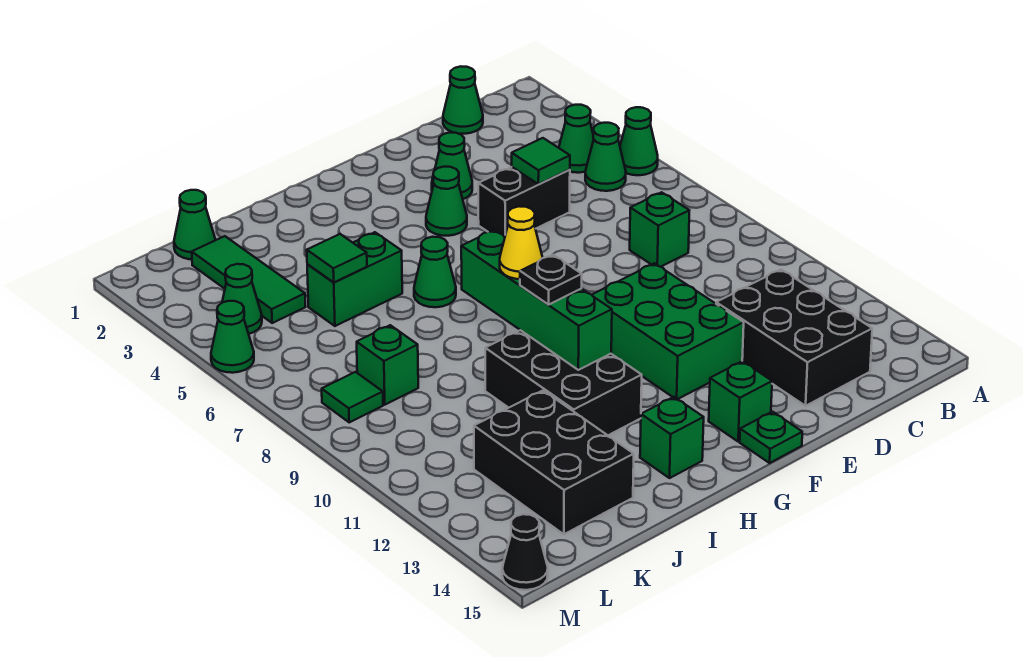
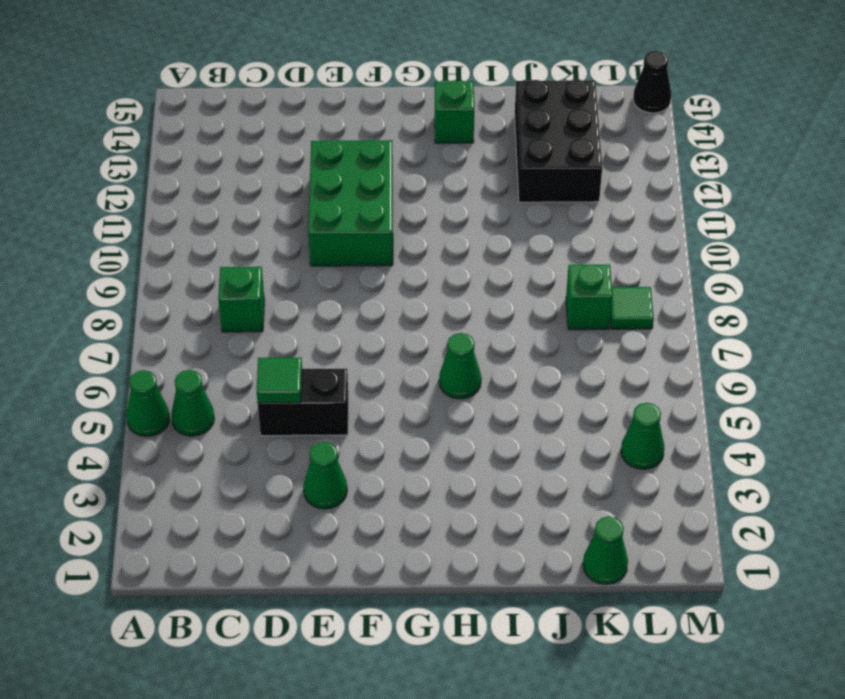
none -> green 1x1 cone [559,105,594,173]
none -> green 1x1 cone [443,66,483,134]
none -> black 2x3 brick [716,269,872,406]

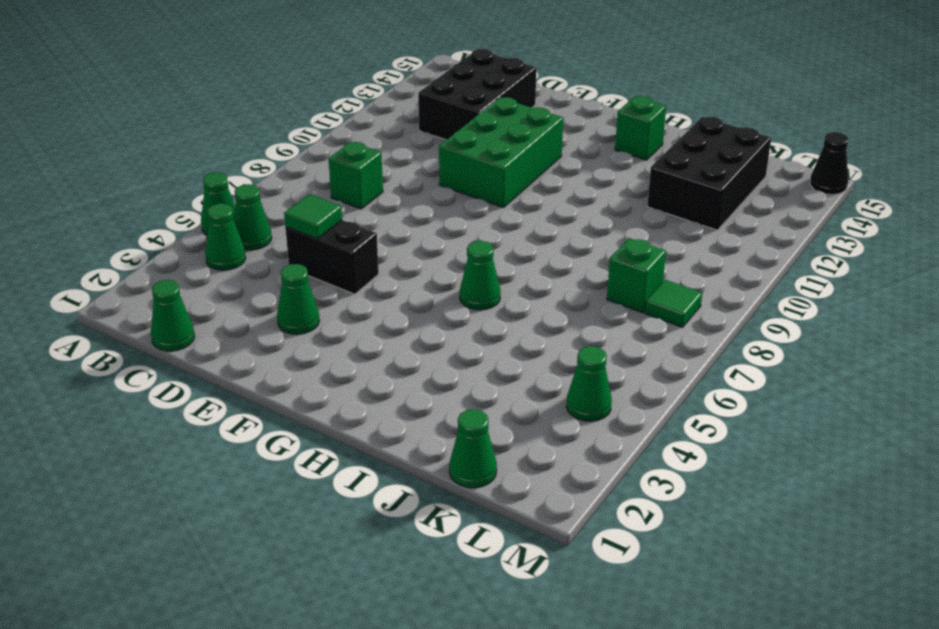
none -> green 1x1 cone [426,167,467,236]
none -> green 1x1 brick [709,361,772,442]
none -> green 1x1 plate [740,412,802,463]

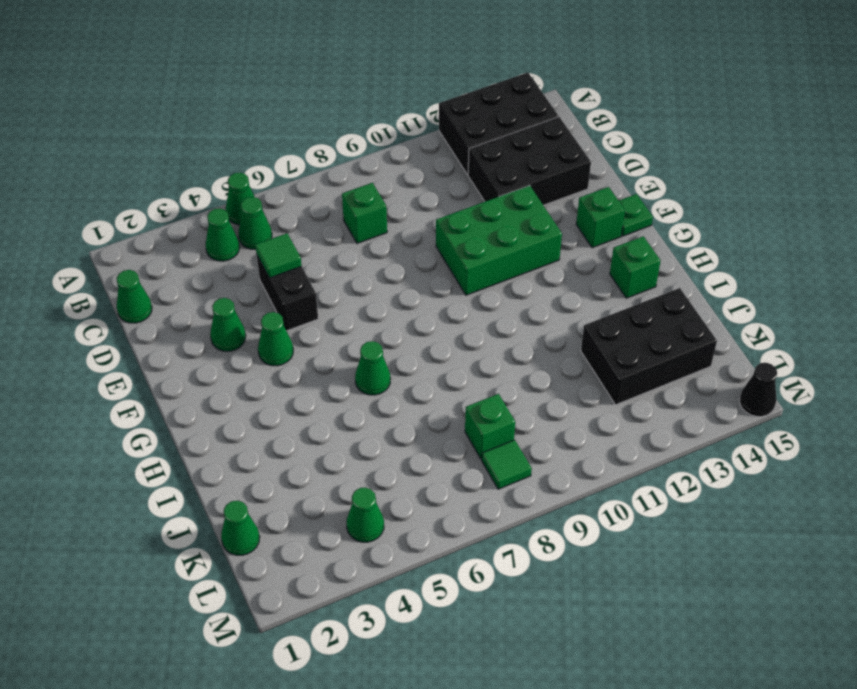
black 2x3 brick [439,73,559,175] -> black 2x3 brick moved to [485,330,642,435]
none -> green 1x2 brick [307,232,402,326]
none -> green 1x3 tile [192,236,306,323]
none -> green 1x1 cone [211,301,254,373]

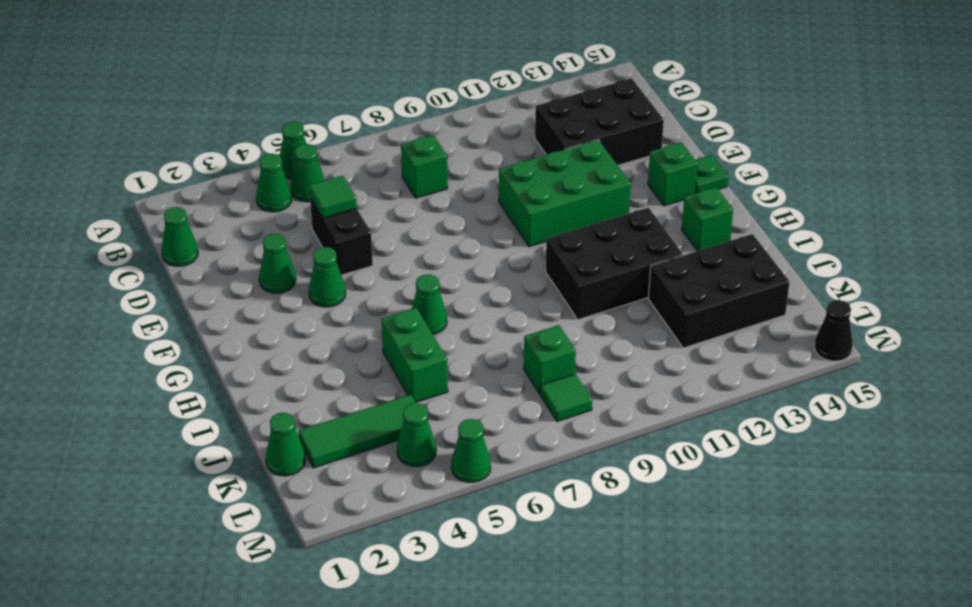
none -> green 1x4 brick [461,230,612,370]
none -> green 1x1 tile [307,234,367,282]
none -> yellow 1x1 cone [500,206,543,279]

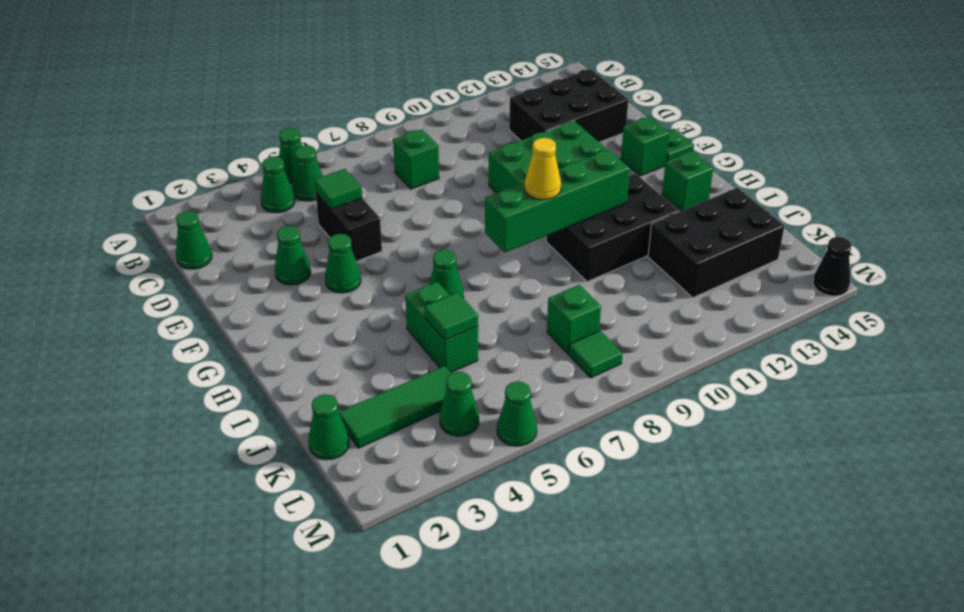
none -> black 1x1 plate [520,255,582,305]

